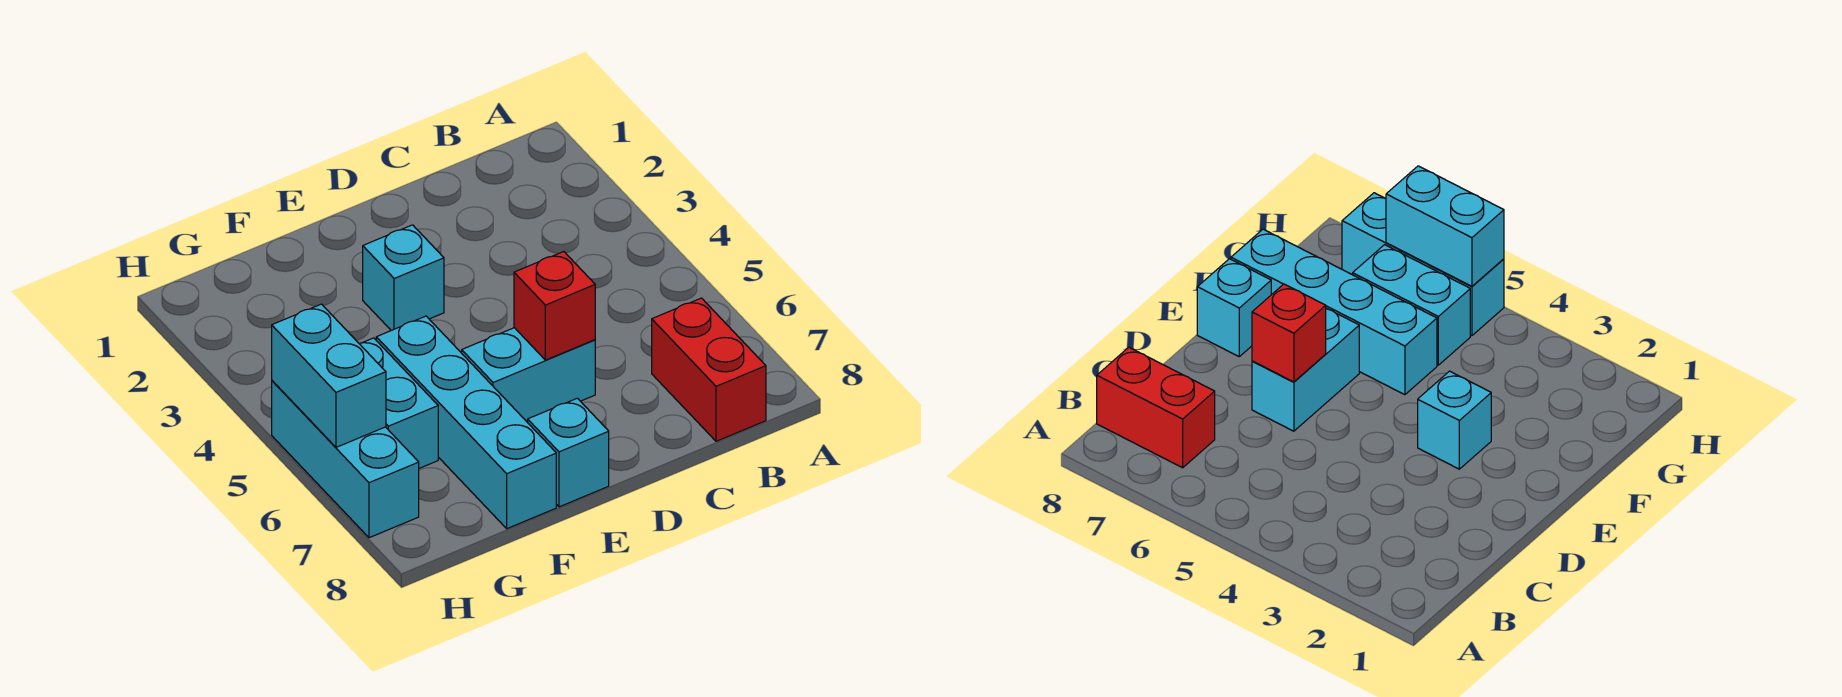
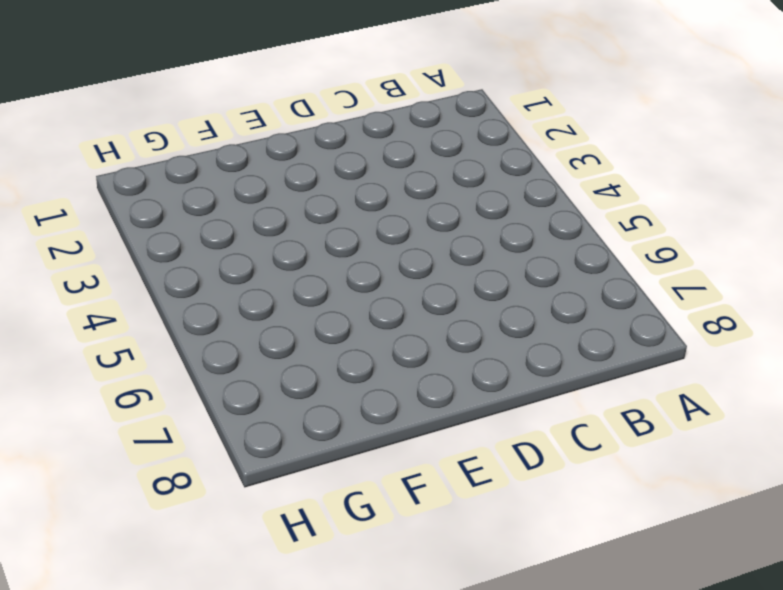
none -> red 1x2 brick [652,298,766,441]
none -> cyan 1x2 brick [462,328,595,423]

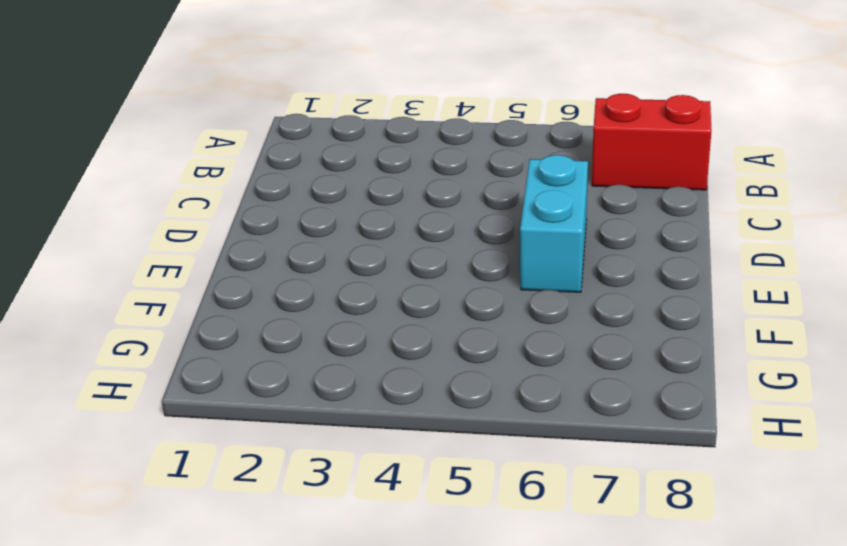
none -> cyan 1x1 brick [363,225,444,330]
none -> cyan 1x1 brick [528,398,609,507]

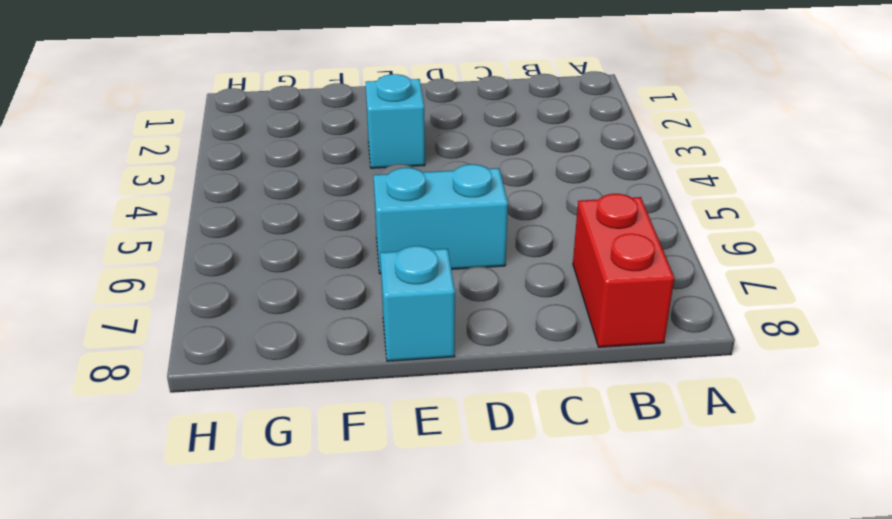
none -> cyan 1x4 brick [376,316,556,529]
none -> cyan 1x2 brick [359,338,438,468]

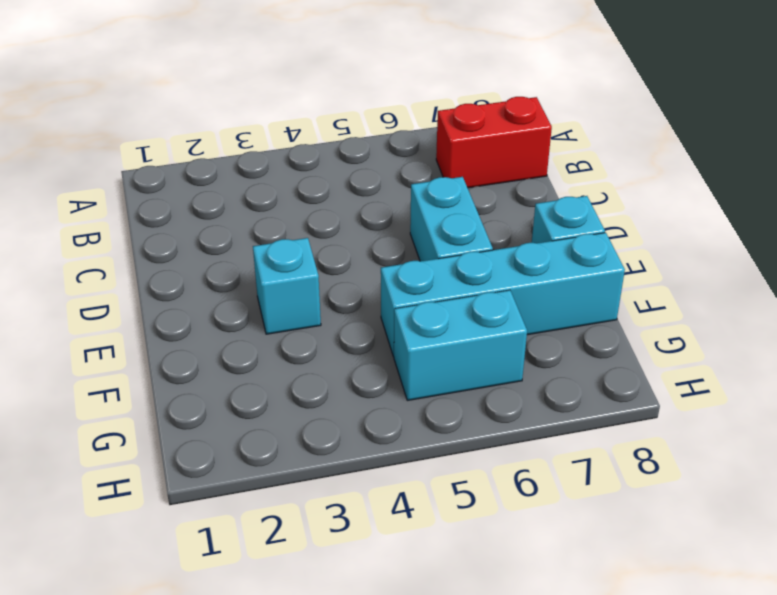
none -> cyan 1x3 brick [272,381,419,538]
none -> red 1x1 brick [514,252,595,360]

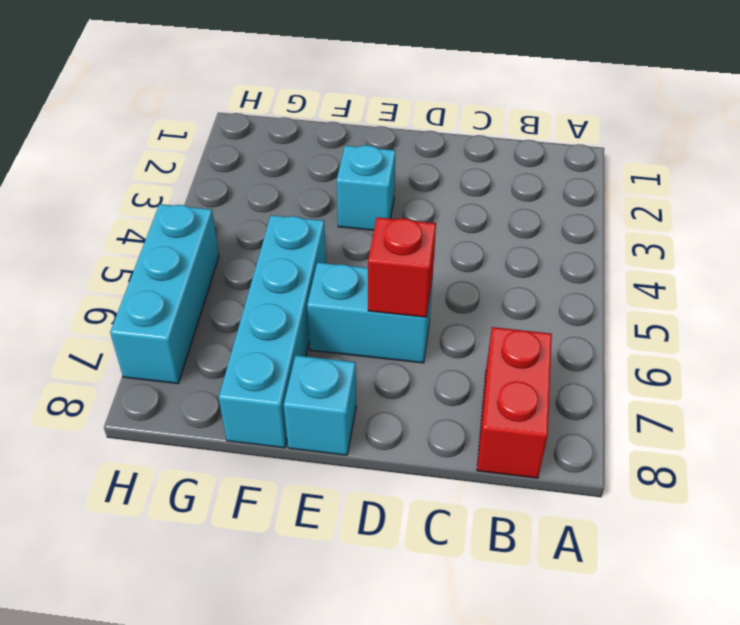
none -> cyan 1x2 brick [359,338,438,468]
none -> cyan 1x2 brick [272,304,386,447]

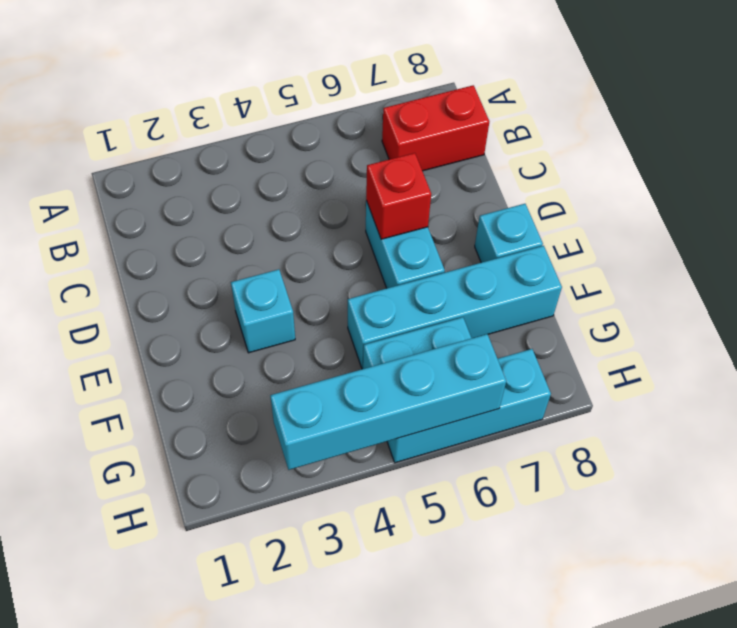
cyan 1x4 brick [270,334,506,470] -> cyan 1x2 brick [272,304,386,447]

